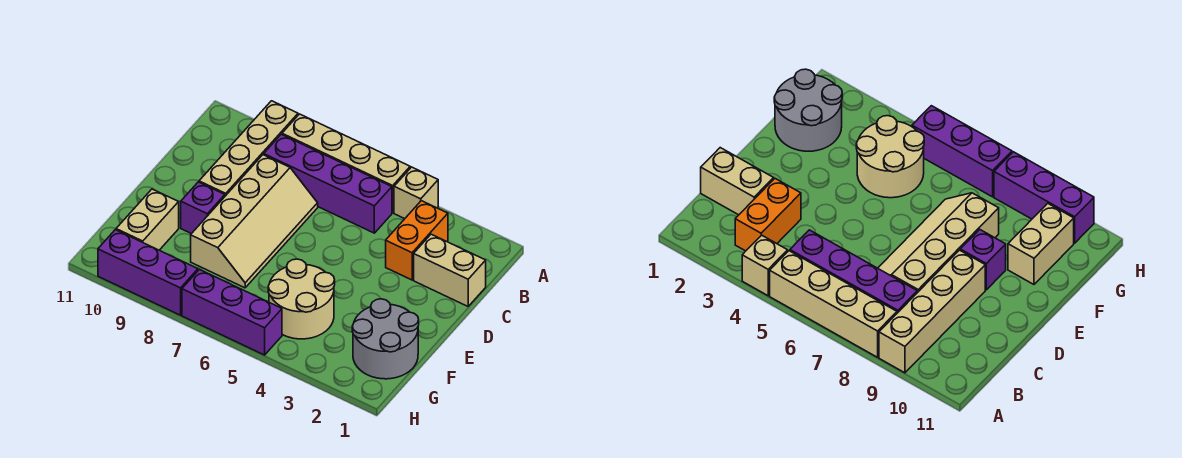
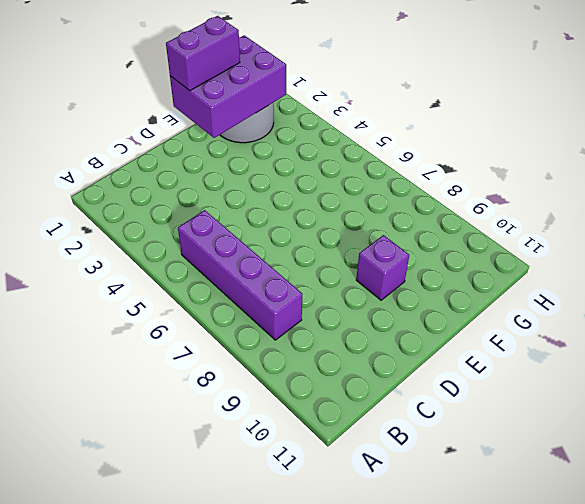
purple 2x3 brick [170,35,286,138] -> none
purple 1x2 brick [166,16,240,91] -> none
none -> tan 1x1 brick [394,167,438,219]
none -> tan 1x4 brick [282,114,410,213]
none -> tan 1x4 brick [199,101,298,196]

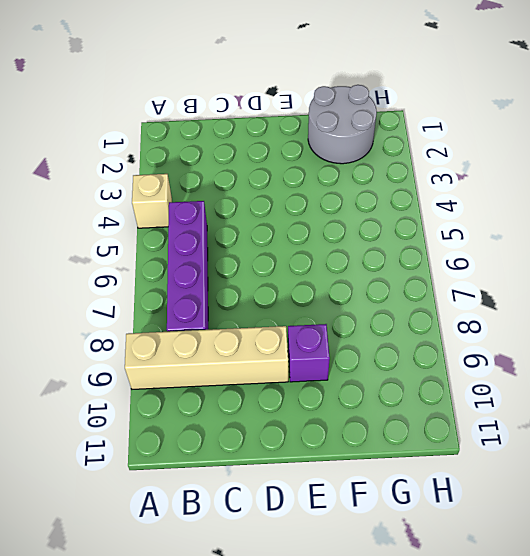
none -> tan 1x4 brick [282,114,410,213]
none -> orange 1x2 brick [386,201,448,280]
none -> tan 1x2 brick [414,234,486,306]

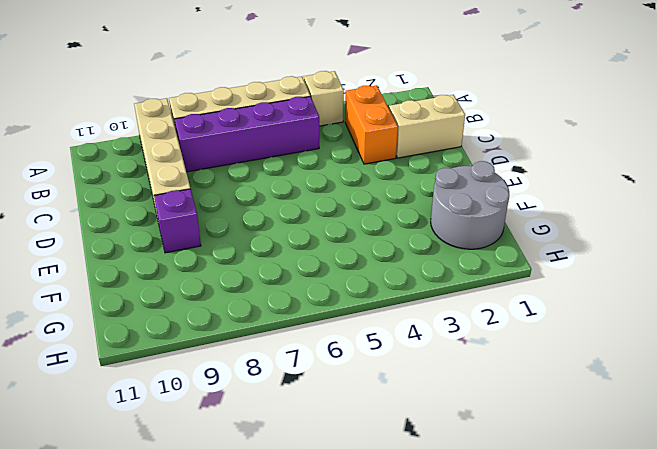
none -> tan 2x4 slope [191,155,318,288]
none -> tan 2x2 round brick [268,259,335,339]
none -> tan 1x2 brick [116,189,179,250]

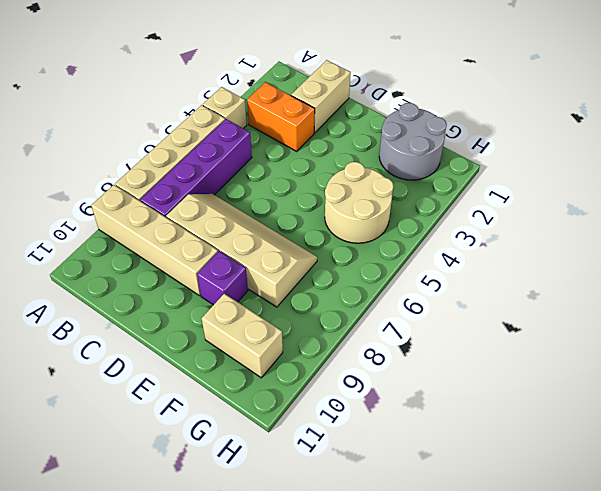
none -> purple 1x3 brick [182,270,282,355]
none -> purple 1x3 brick [98,230,198,315]

